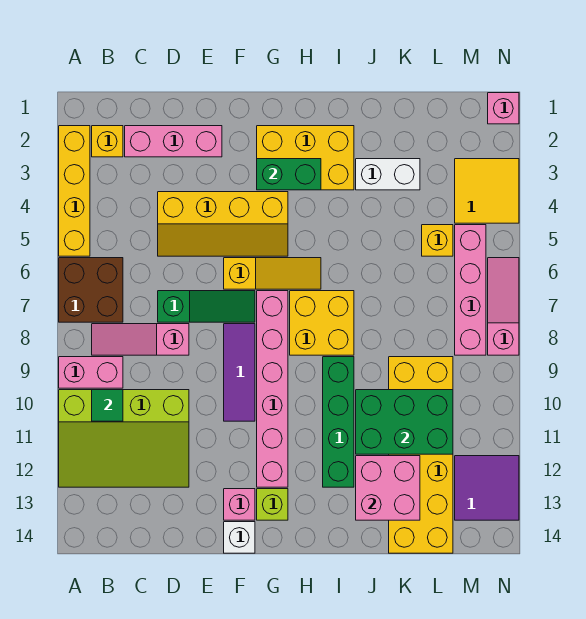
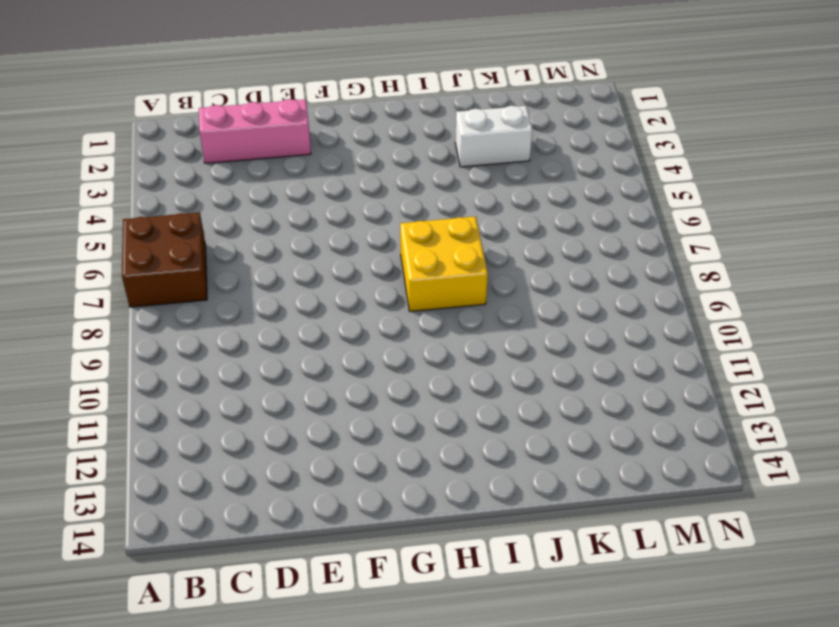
none -> yellow 1x4 brick [59,126,90,256]
none -> pink 1x2 brick [59,357,123,388]
none -> lime 3x4 slope [59,390,189,487]
none -> yellow 1x1 brick [92,126,123,157]

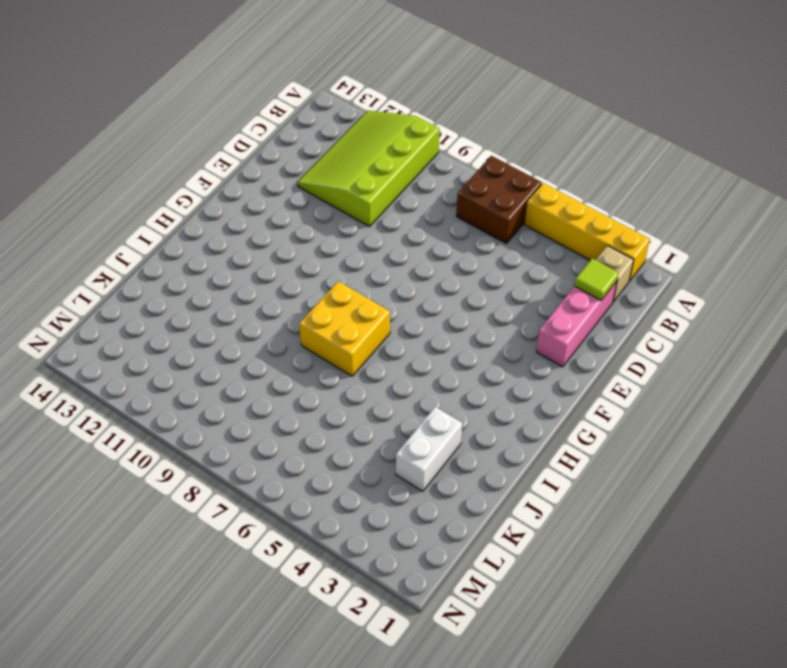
tan 1x1 brick [596,246,634,302] -> yellow 1x1 brick [92,126,123,157]
lime 1x1 tile [575,258,619,300] -> none
none -> pink 1x2 brick [59,357,123,388]
none -> pink 1x3 slope [92,324,189,355]
none -> yellow 2x4 slope [158,192,288,256]
none -> green 1x3 slope [158,291,255,322]

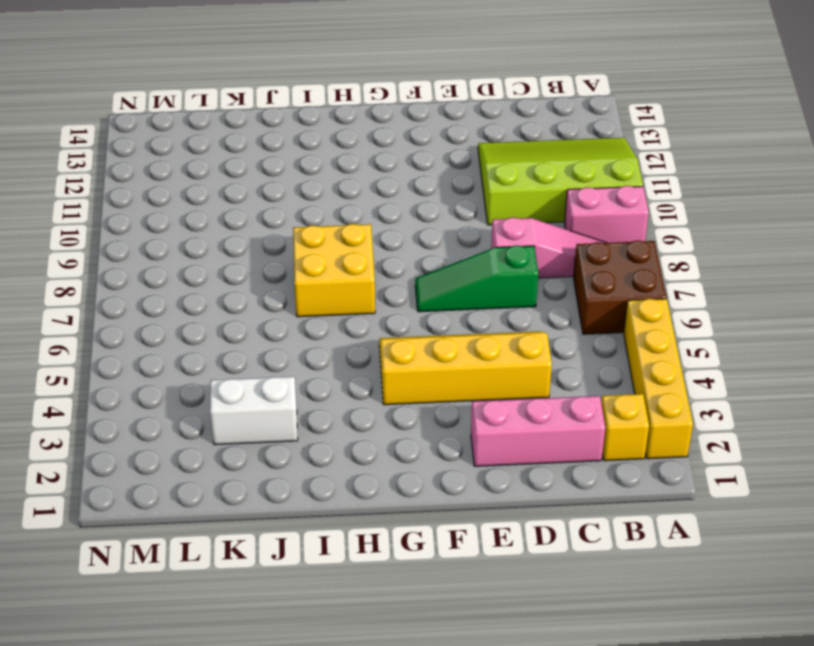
none -> yellow 1x3 slope [224,258,321,289]
none -> purple 1x3 tile [224,324,255,421]
none -> pink 1x1 brick [224,489,255,520]
none -> white 1x1 brick [224,522,255,553]

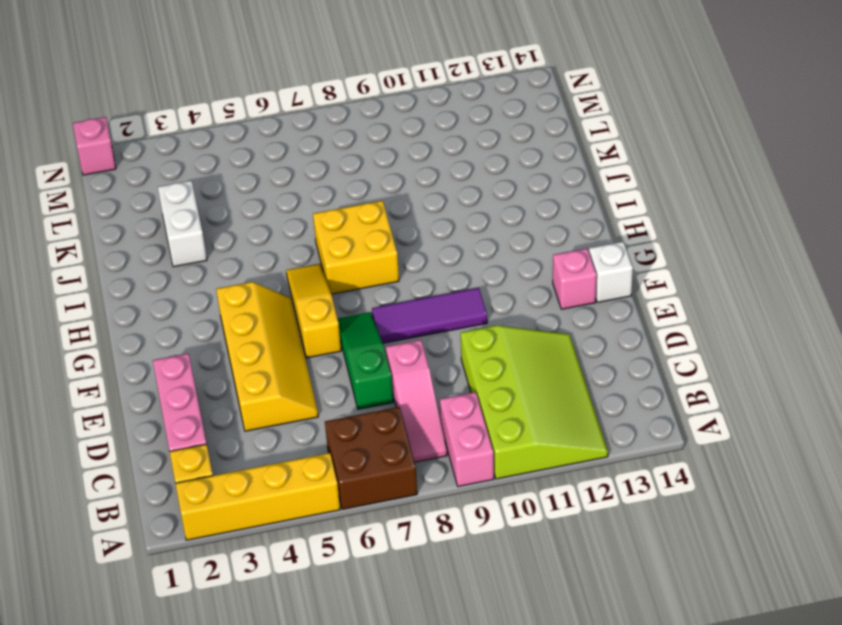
none -> yellow 2x3 brick [257,126,354,190]
none -> pink 1x6 brick [257,291,288,487]
none -> lime 1x1 brick [257,489,288,520]
none -> green 1x4 brick [323,357,354,487]

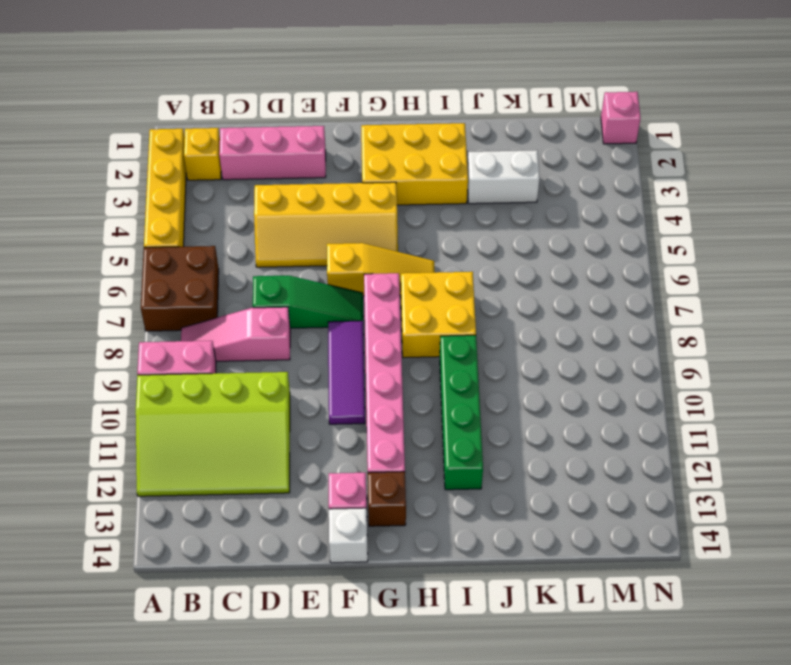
brown 1x1 brick [368,472,406,526] -> lime 1x1 brick [257,489,288,520]
none -> yellow 2x6 brick [389,357,453,553]
none -> yellow 1x1 brick [422,225,453,256]
none -> yellow 2x2 tile [455,159,519,223]
none -> pink 1x4 brick [455,225,486,355]

